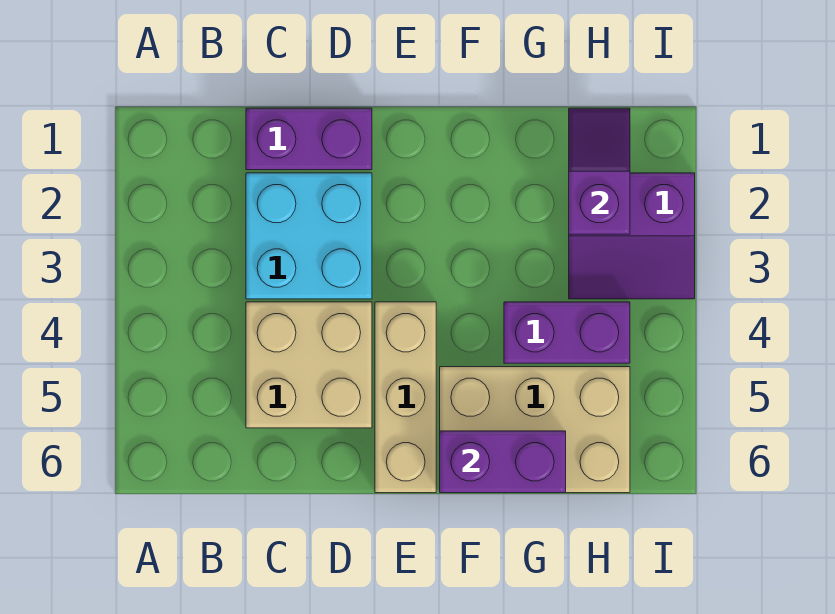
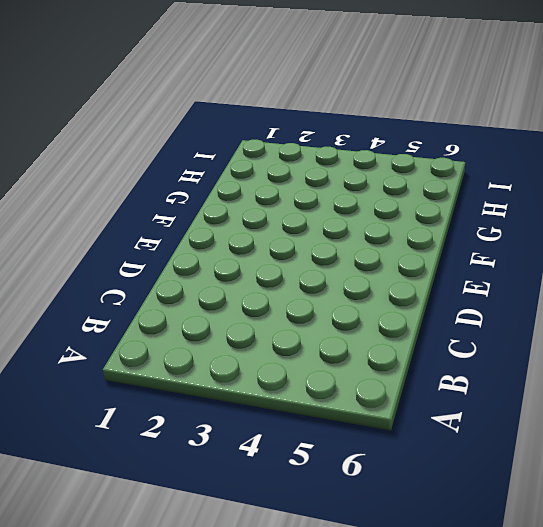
none -> purple 1x2 brick [246,108,372,170]
none -> cyan 2x2 brick [246,173,372,299]

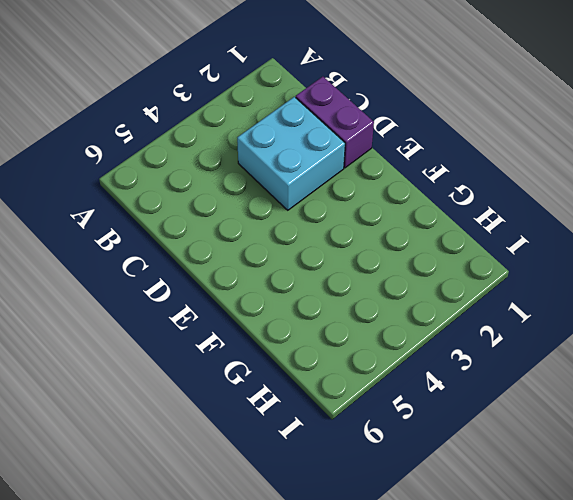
none -> tan 2x2 brick [246,302,372,428]
none -> tan 1x3 brick [375,302,436,493]

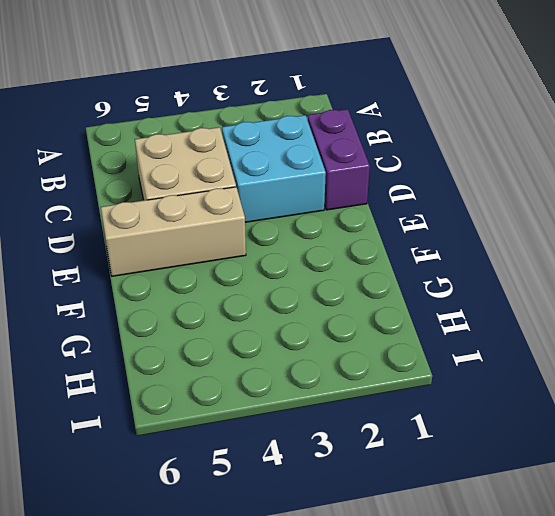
none -> tan 2x3 brick [440,367,630,493]
none -> purple 1x2 brick [504,302,630,363]

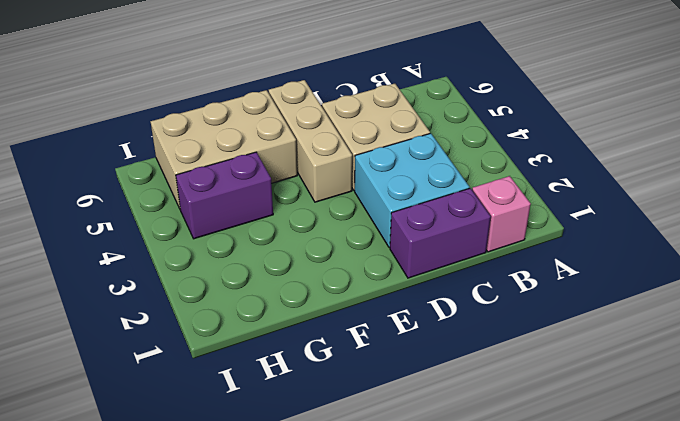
pink 1x1 brick [472,176,531,252] -> none
none -> purple 2x2 slope [569,173,695,299]
none -> purple 1x2 brick [440,431,566,493]

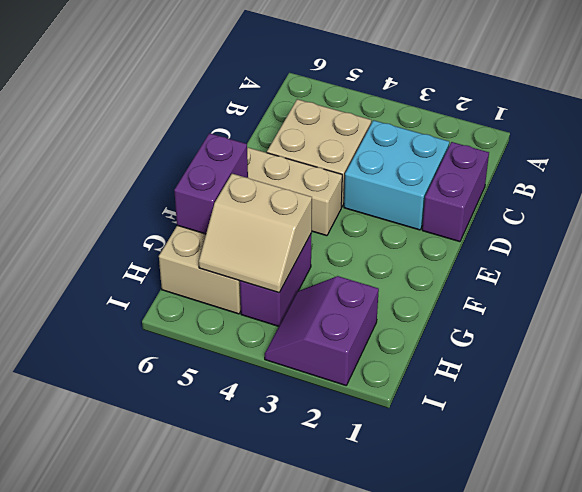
tan 2x2 slope [199,174,312,293] -> none
none -> purple 1x2 slope [569,108,630,234]

